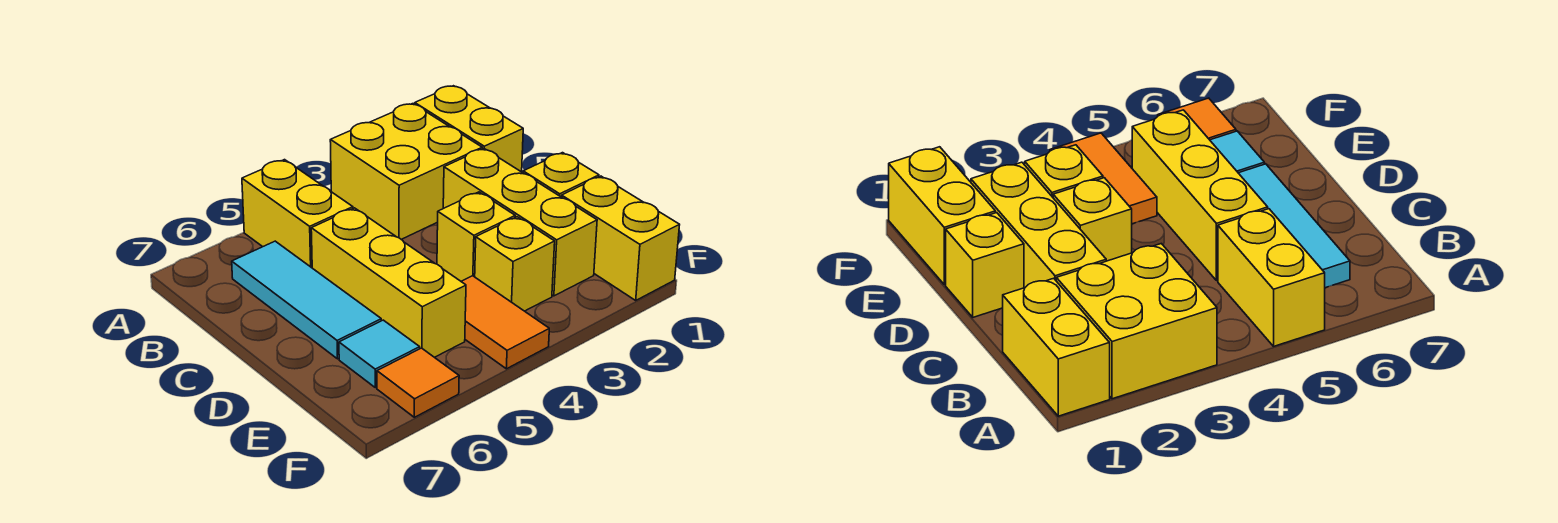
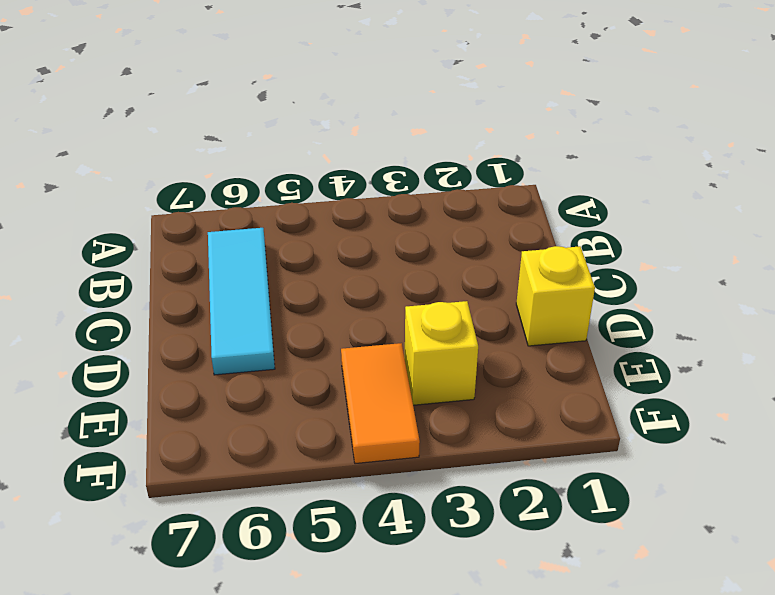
none -> yellow 1x2 brick [415,86,523,172]
none -> yellow 2x2 brick [330,104,482,239]
none -> yellow 1x2 brick [242,160,353,268]

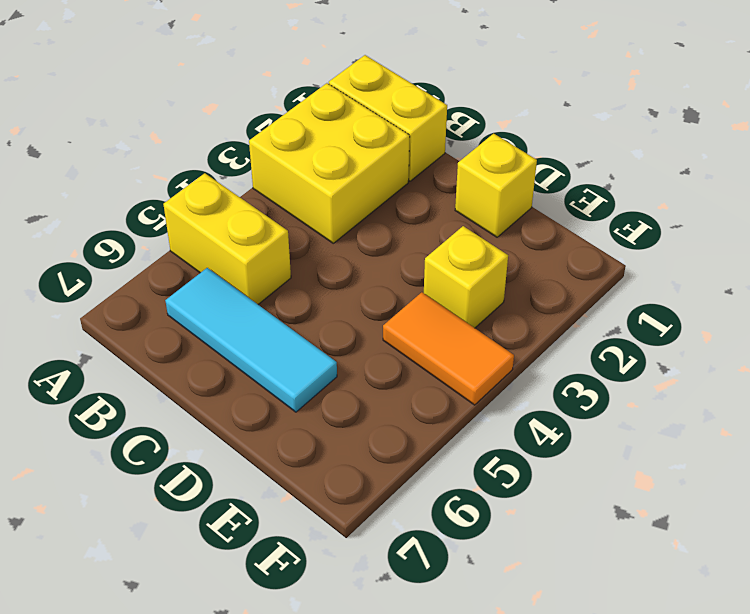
none -> yellow 1x3 brick [443,149,597,296]
none -> yellow 1x3 brick [311,208,466,357]
none -> yellow 1x1 brick [437,192,515,281]

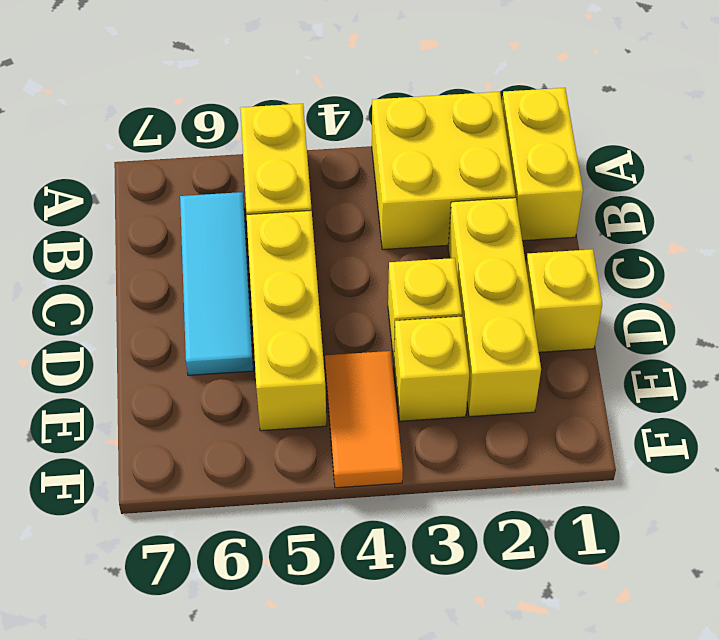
none -> yellow 1x2 brick [562,176,679,300]
none -> cyan 1x1 tile [339,320,420,388]
none -> orange 1x1 tile [377,348,459,417]

